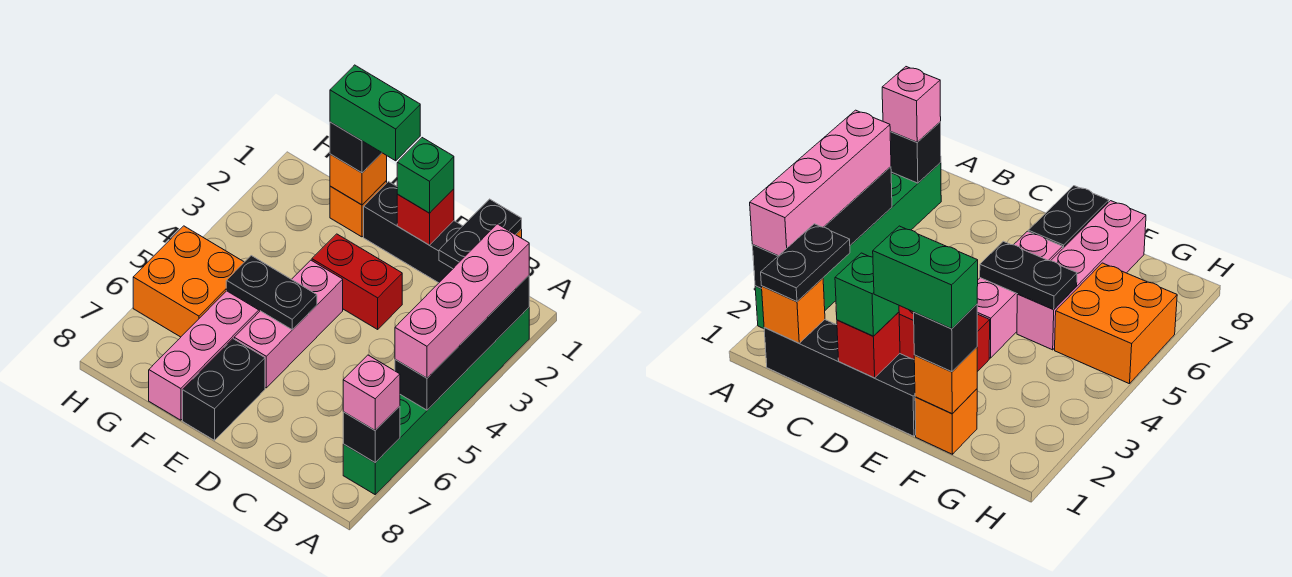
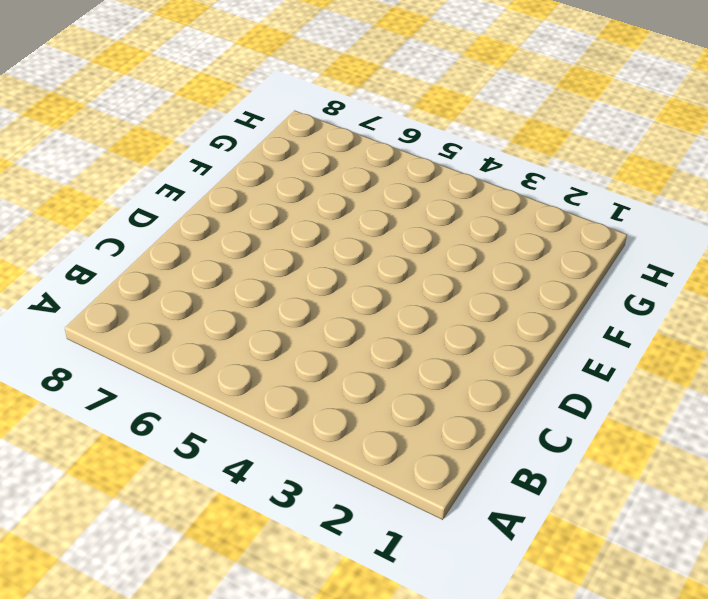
none -> green 1x6 brick [343,308,529,494]
none -> black 1x4 brick [364,182,462,283]
none -> red 1x2 brick [312,234,402,329]

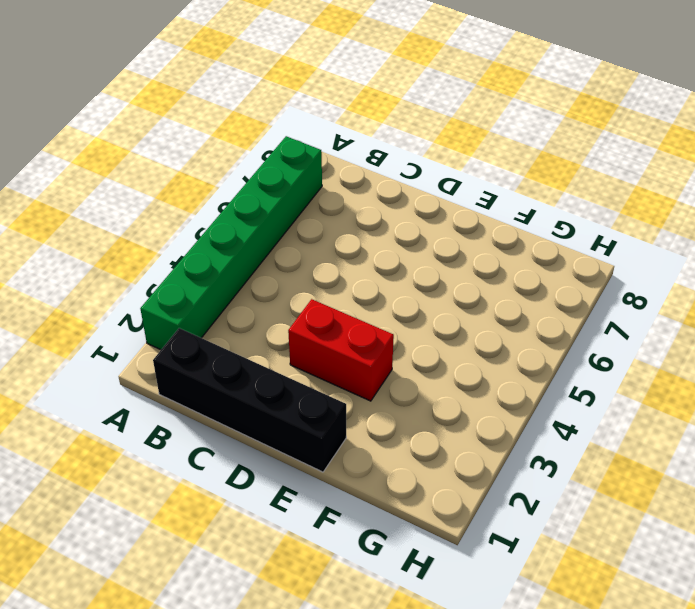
none -> pink 1x3 brick [234,260,343,388]
none -> black 1x2 brick [183,339,265,440]
none -> orange 1x1 brick [330,181,387,237]

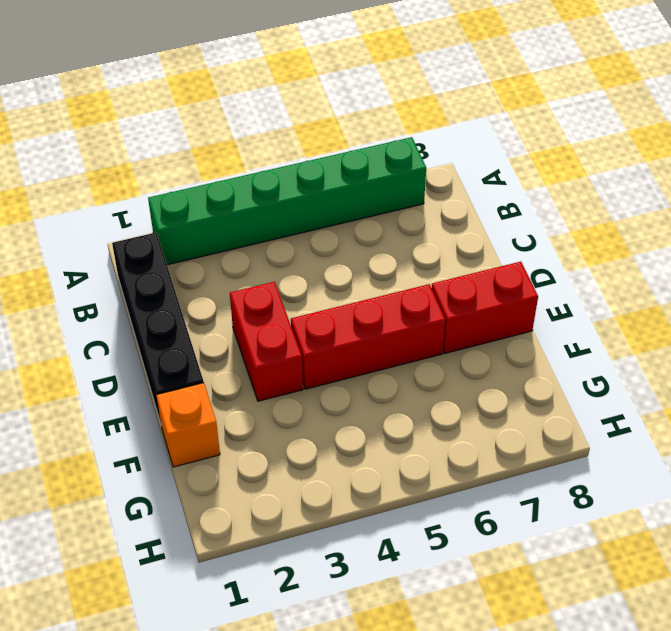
red 1x3 brick [291,284,445,389] -> pink 1x3 brick [234,260,343,388]
red 1x2 brick [432,262,538,354] -> black 1x2 brick [183,339,265,440]
none -> pink 1x4 brick [149,291,260,420]
none -> orange 2x2 brick [133,226,244,337]
none -> black 1x4 brick [395,276,529,410]

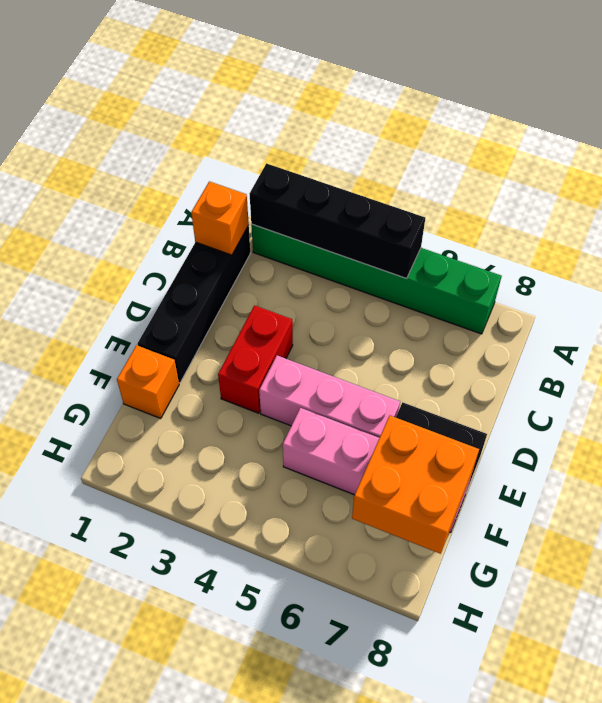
orange 2x2 brick [352,416,479,554] -> orange 2x2 brick moved to [133,226,244,337]
none -> black 1x1 brick [343,406,400,463]
none -> red 1x1 brick [397,189,454,245]
none -> black 1x2 plate [226,256,317,330]

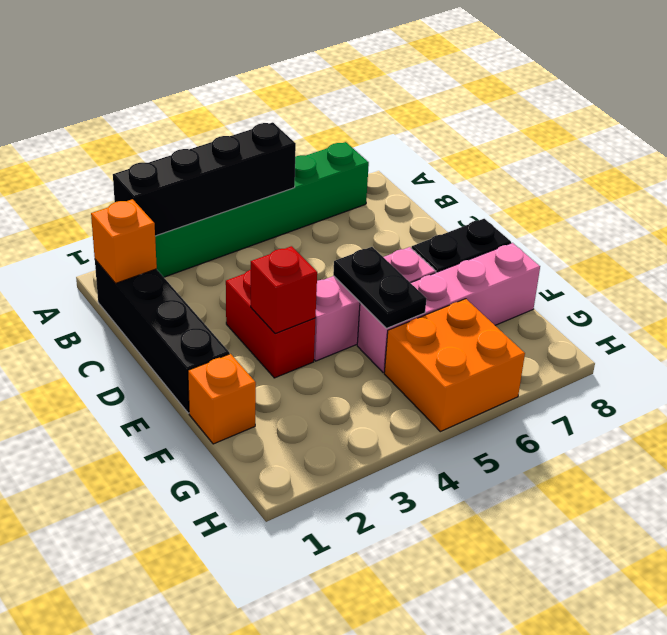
red 1x1 brick [251,246,317,334] -> red 1x1 brick moved to [397,189,454,245]
none -> black 1x1 brick [343,406,400,463]
none -> orange 1x1 brick [330,153,387,205]
none -> pink 1x4 brick [395,224,529,378]

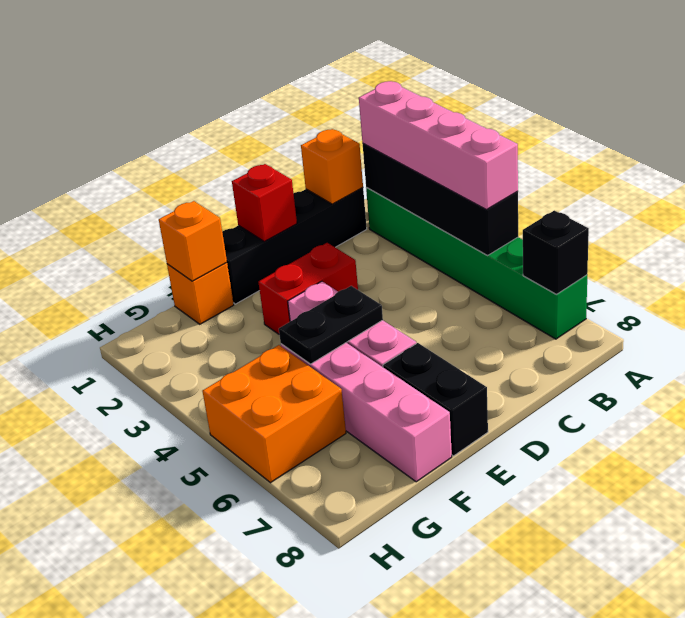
none -> pink 1x1 brick [343,355,400,430]
none -> black 1x2 plate [439,199,522,269]
none -> green 1x1 brick [397,138,454,213]

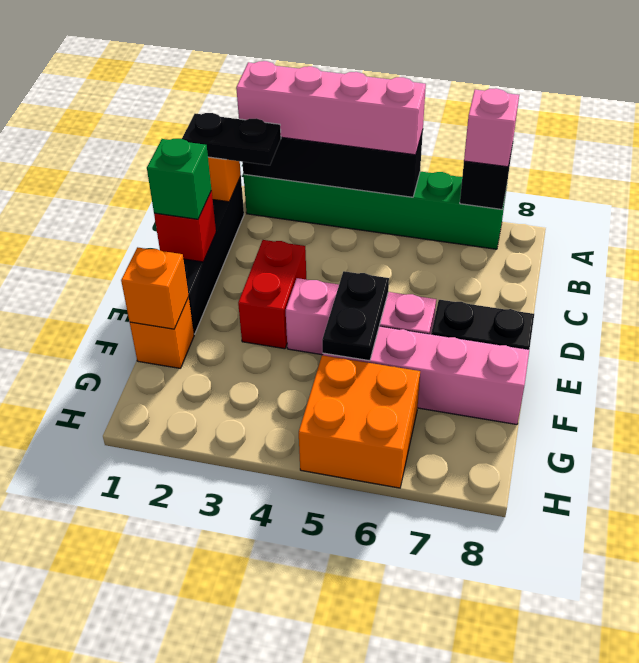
none -> black 1x1 brick [330,122,382,173]
none -> green 1x2 brick [330,65,420,161]

